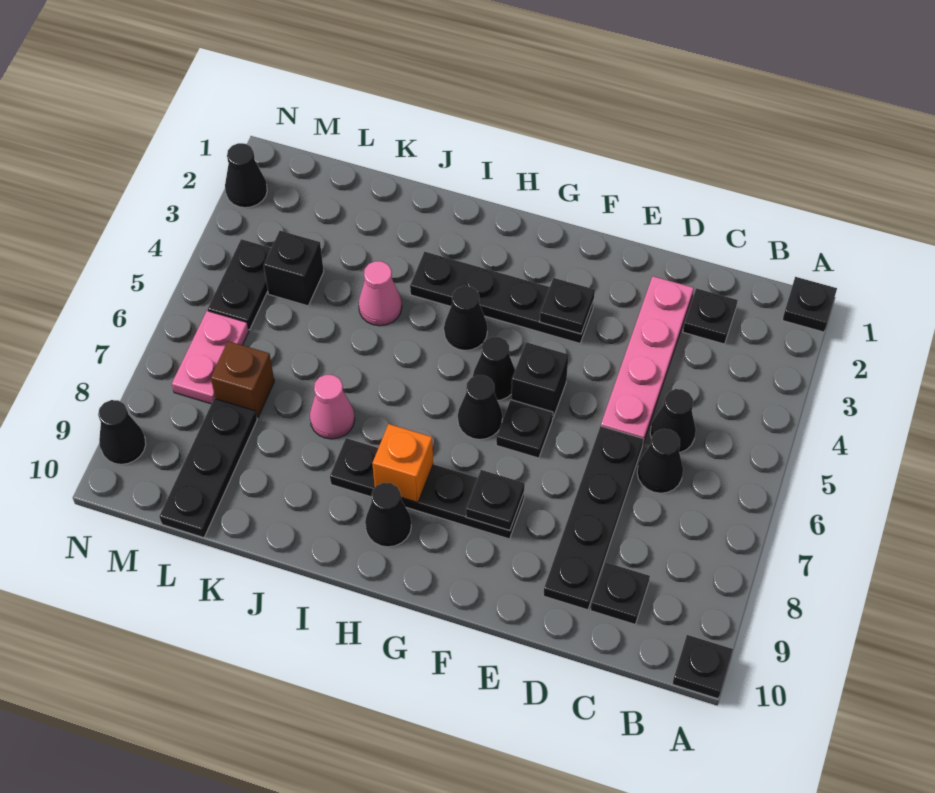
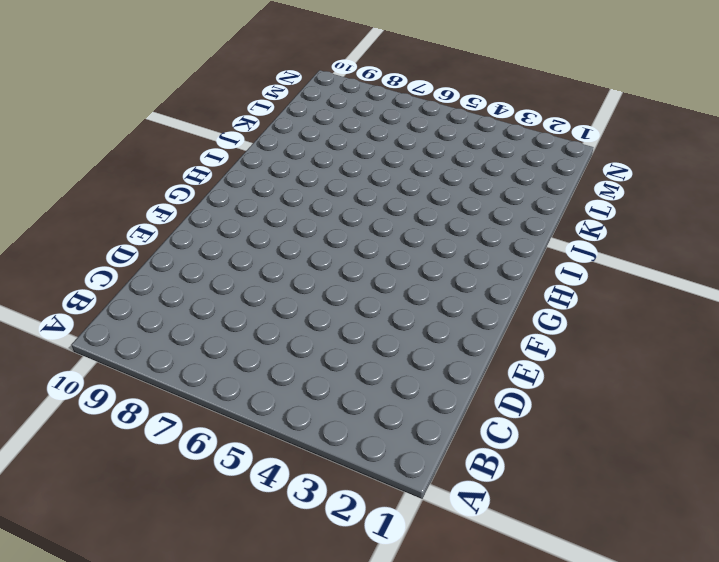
none -> black 1x1 plate [782,277,837,332]
none -> black 1x1 plate [672,635,733,699]
none -> black 1x1 plate [683,288,738,344]

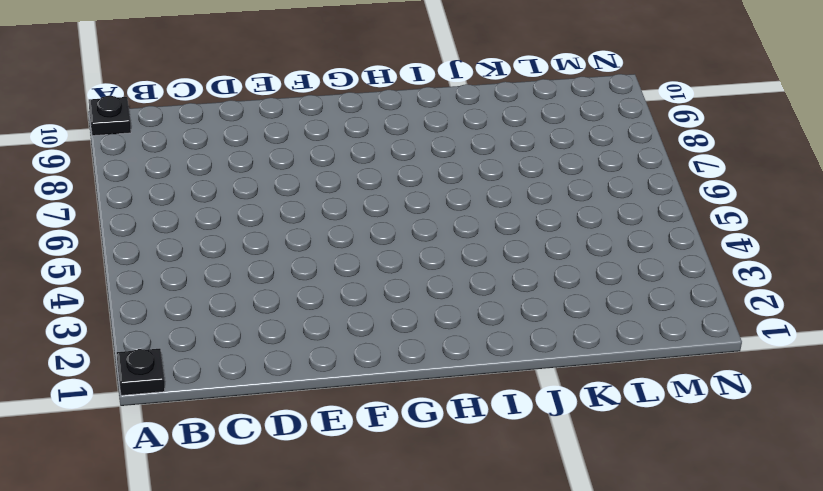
none -> black 1x1 plate [683,288,738,344]
none -> black 1x1 cone [650,389,696,453]
none -> black 1x1 cone [637,429,683,493]

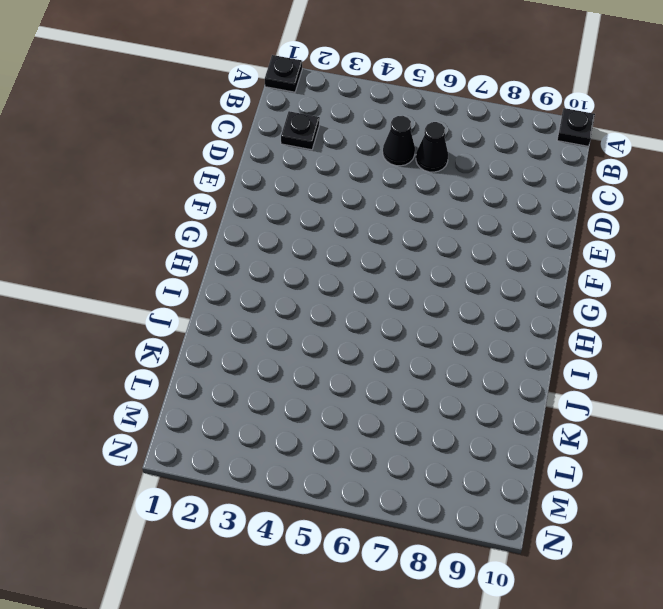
none -> black 1x1 plate [591,562,650,624]
none -> pink 1x4 plate [601,276,694,443]
none -> black 1x4 plate [543,426,643,610]

